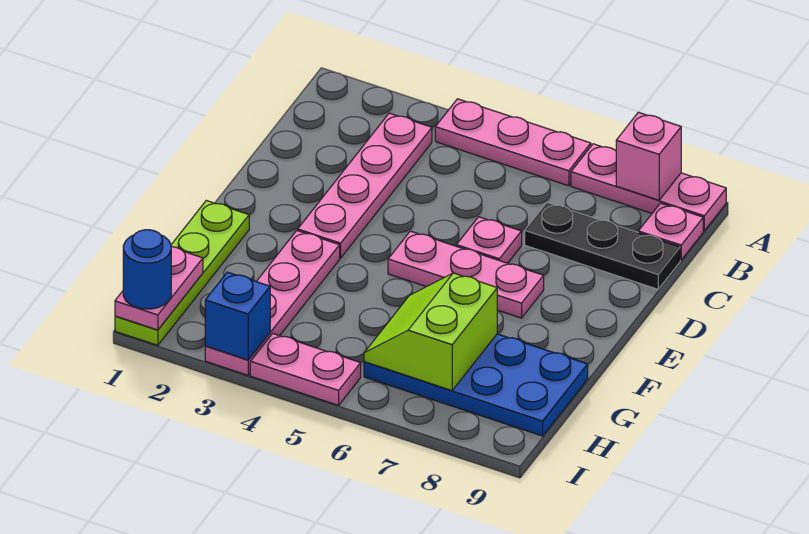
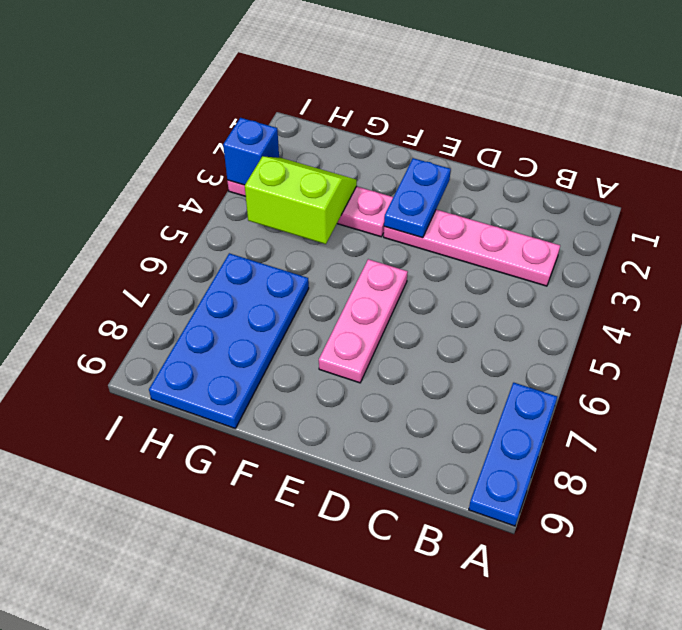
blue 1x3 plate [469,383,557,526] -> pink 1x3 plate [571,144,726,231]
blue 1x2 plate [384,158,451,238] -> none
lime 2x2 slope [245,156,357,244] -> lime 2x2 slope moved to [364,273,497,390]
none -> pink 1x3 plate [435,99,591,186]
none -> pink 1x1 plate [638,203,703,260]
none -> black 1x3 plate [525,203,680,289]

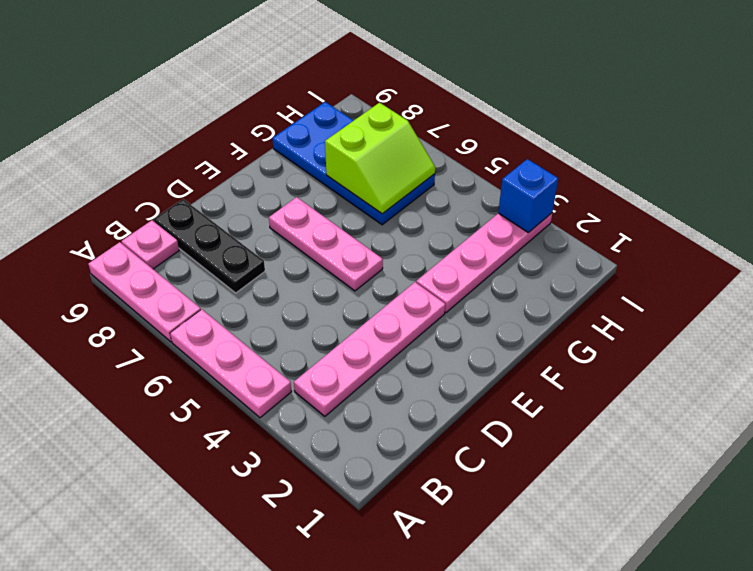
none -> pink 1x1 plate [456,217,522,263]
none -> lime 1x4 plate [115,201,249,345]
none -> pink 1x2 plate [250,333,361,405]

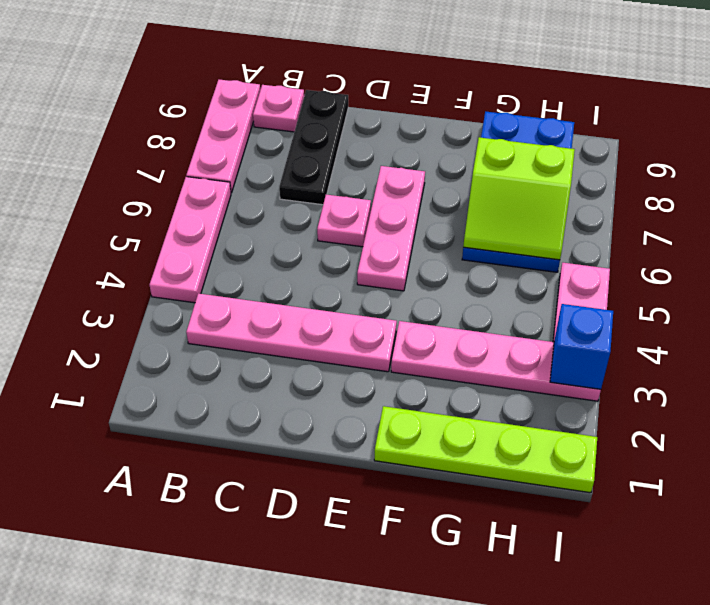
none -> pink 1x1 brick [616,112,681,200]
none -> pink 1x2 plate [115,247,203,330]
none -> blue 1x1 round brick [123,230,171,309]

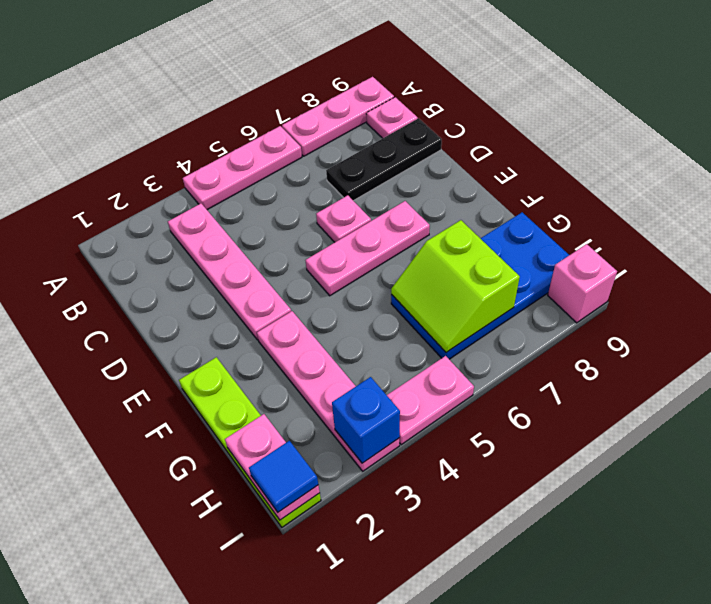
blue 1x1 tile [249,441,318,512] -> blue 1x1 round brick [123,230,171,309]
pink 1x1 brick [548,244,617,323] -> pink 1x1 brick moved to [616,112,681,200]

